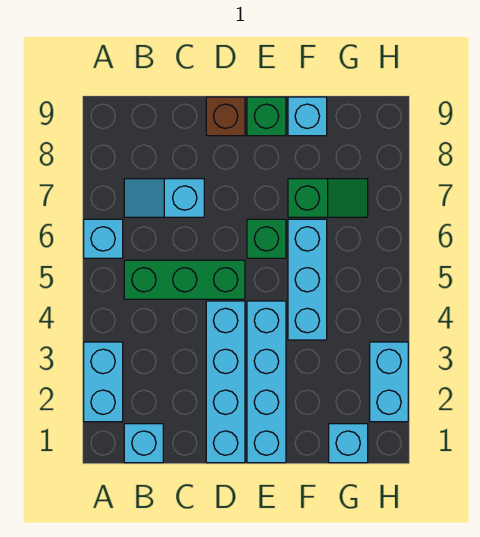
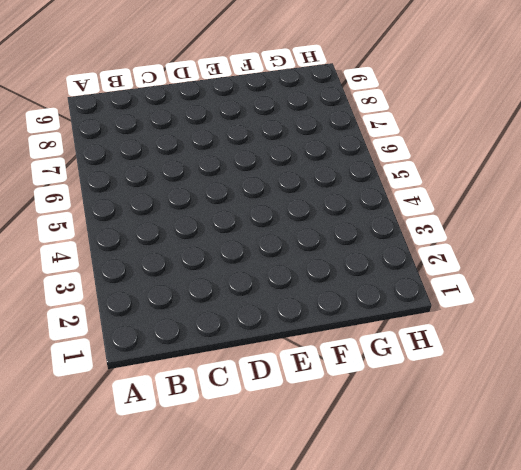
none -> cyan 1x2 brick [84,342,123,422]
none -> cyan 1x1 brick [84,219,123,258]
none -> cyan 1x1 brick [124,424,163,463]

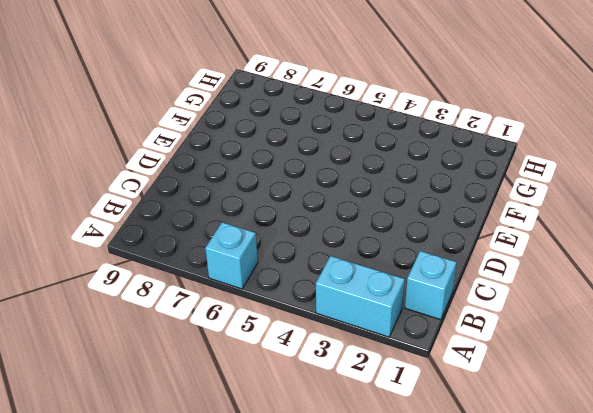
none -> green 1x3 brick [124,260,245,299]
none -> cyan 1x2 slope [124,179,204,217]
none -> cyan 1x4 brick [206,301,245,463]

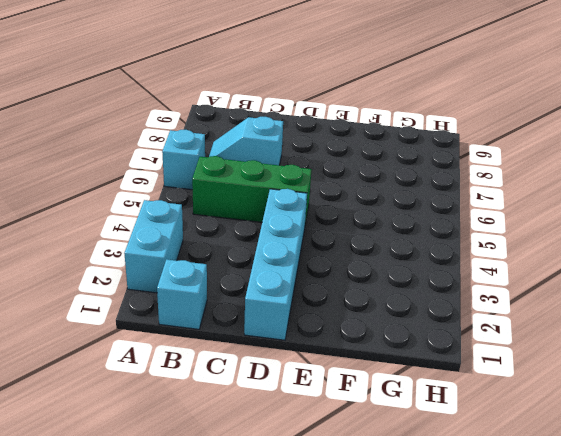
none -> brown 1x1 brick [206,97,245,136]
none -> cyan 1x4 brick [247,301,286,463]
none -> green 1x1 brick [247,219,286,258]

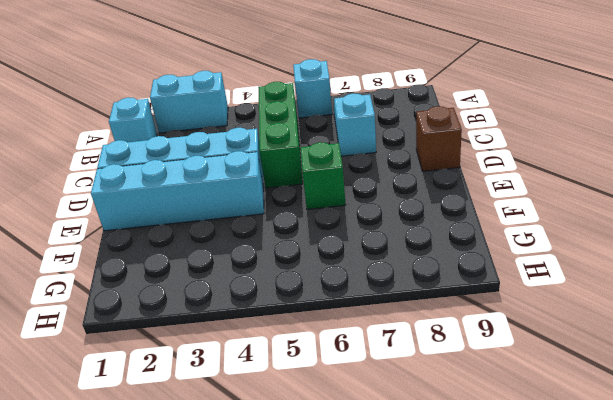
none -> green 1x1 brick [247,97,286,136]
none -> cyan 1x3 brick [288,219,327,340]
none -> green 1x2 slope [288,179,368,217]

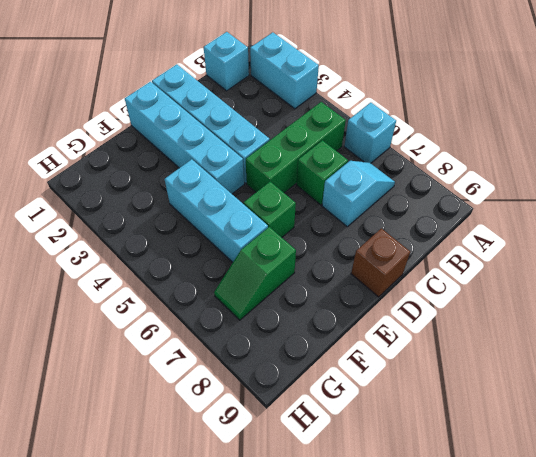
green 1x1 brick [297,140,348,205] -> green 1x1 brick moved to [247,97,286,136]
none -> cyan 1x1 brick [288,97,327,136]
none -> cyan 1x1 brick [329,424,368,463]
none -> cyan 1x2 brick [370,342,408,422]

